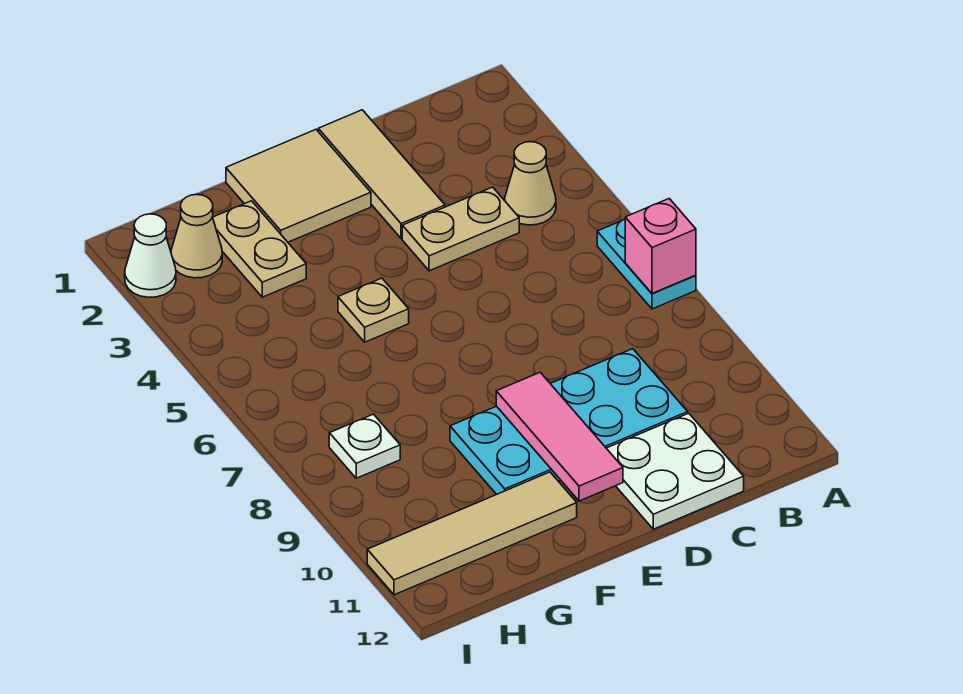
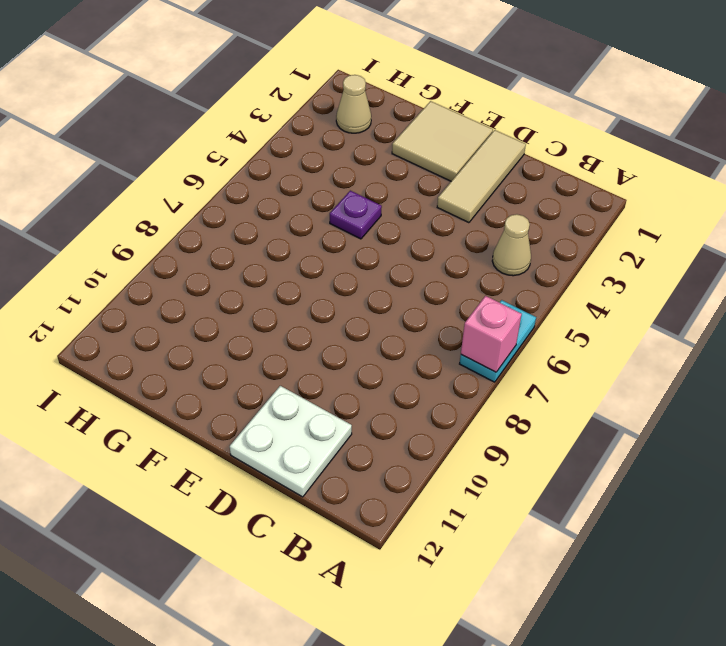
purple 1x1 plate [330,191,382,239] -> tan 1x1 plate [338,278,409,342]
none -> tan 1x2 plate [402,187,519,271]
none -> cyan 2x4 plate [450,349,688,494]
none -> tan 1x4 tile [367,472,577,595]

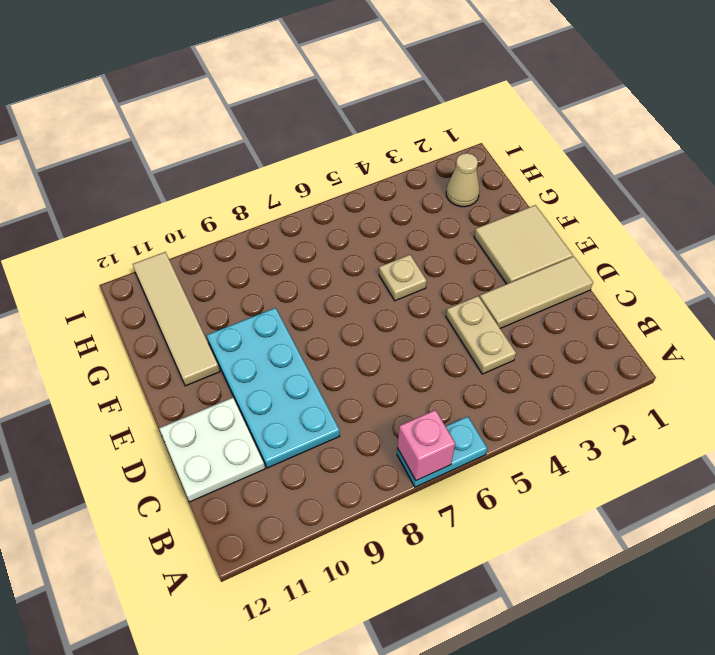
none -> tan 1x1 cone [505,142,556,225]
none -> tan 1x2 plate [213,201,306,297]
none -> white 1x1 plate [329,414,400,478]

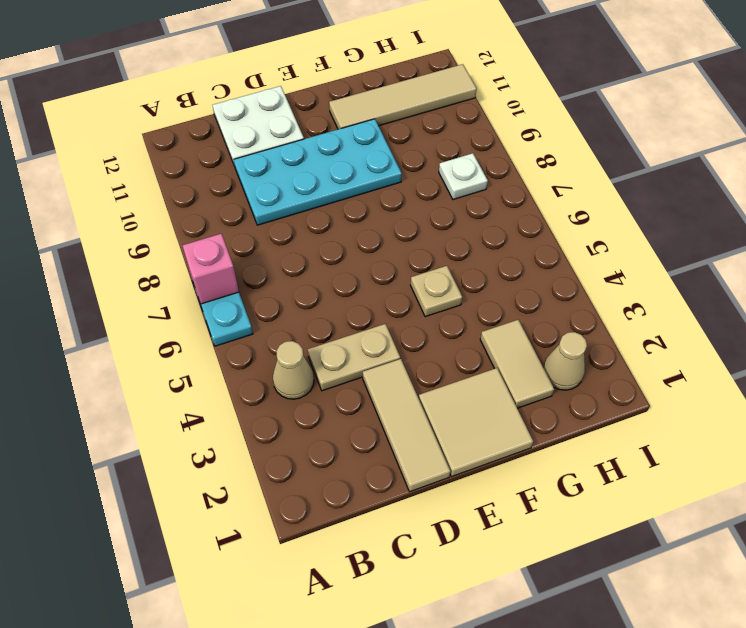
tan 1x2 tile [480,320,554,408] -> tan 1x2 plate [213,201,306,297]
none -> white 1x1 cone [125,214,176,297]
none -> pink 1x3 tile [496,372,623,501]

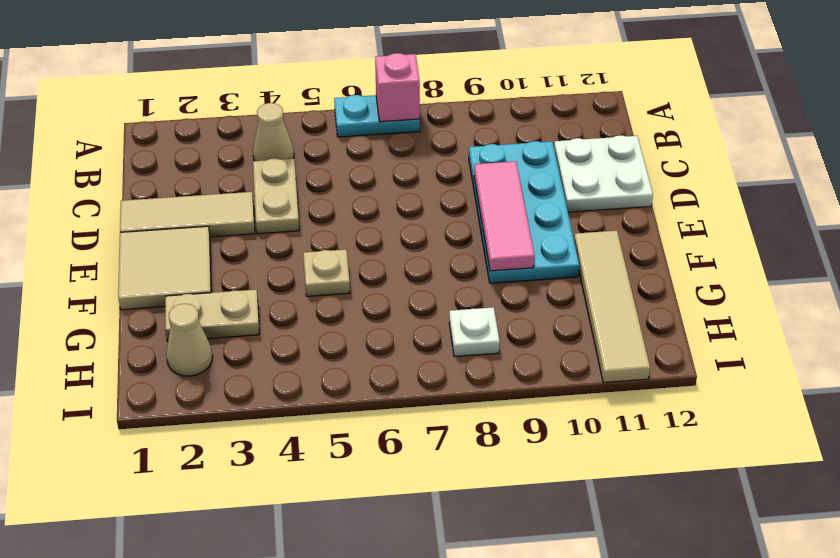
pink 1x3 tile [474,161,534,271] -> pink 1x3 tile turned to [496,372,623,501]
none -> white 1x1 cone [125,214,176,297]

